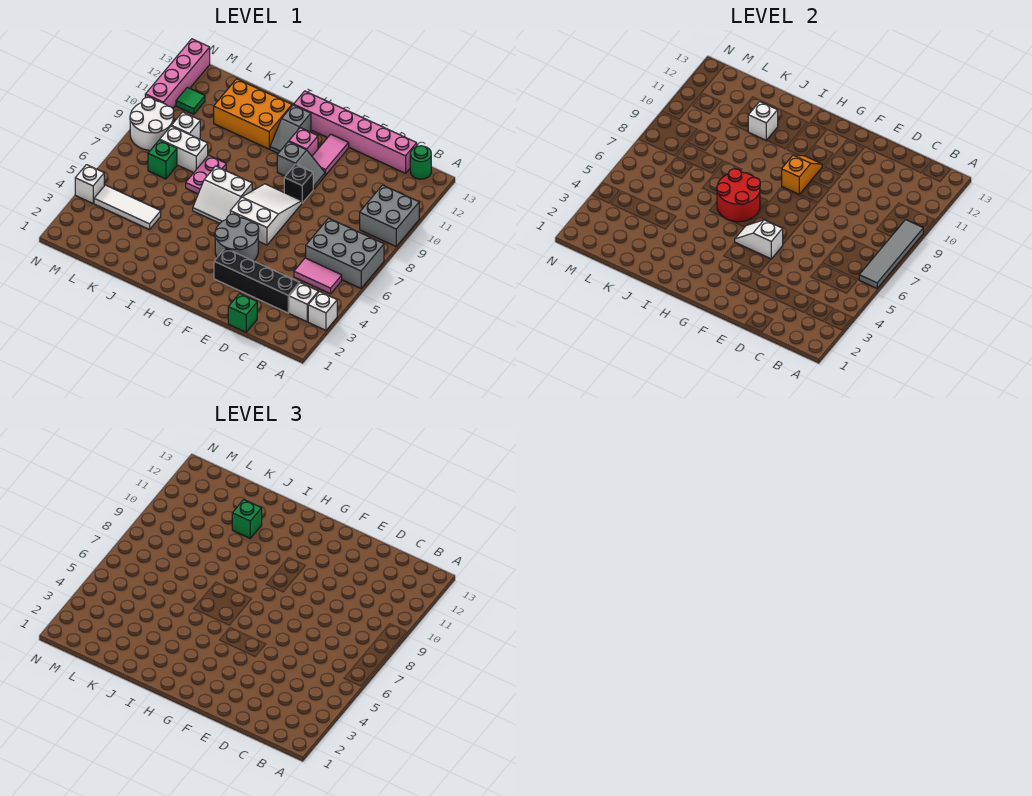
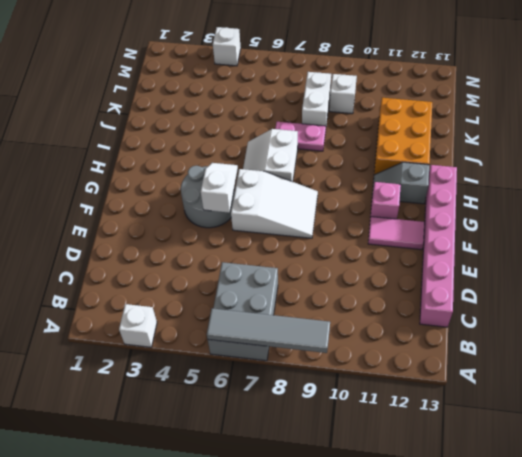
none -> grey 2x2 brick [360,185,419,246]
none -> white 1x1 brick [289,283,318,322]
none -> pink 1x2 tile [294,258,342,294]
none -> green 1x1 round brick [410,146,431,179]

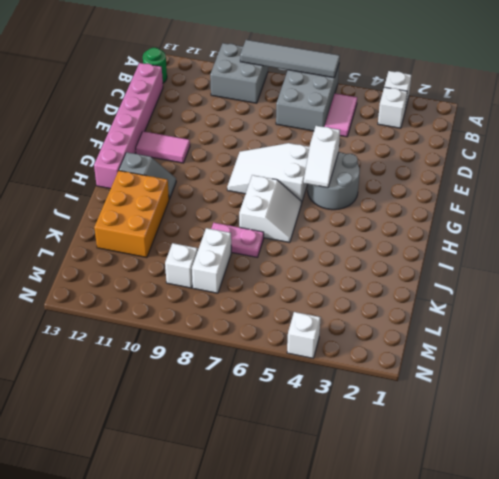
none -> black 1x4 brick [214,248,300,313]
none -> green 1x1 brick [228,293,257,332]
none -> black 1x1 brick [284,164,313,203]
none -> grey 1x2 slope [277,142,325,189]

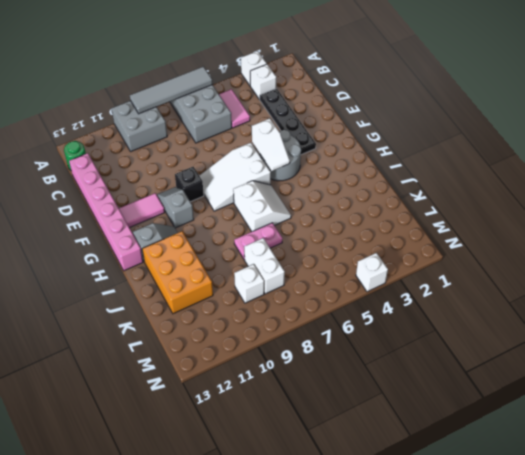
black 1x4 plate [259,88,316,155] -> black 1x4 brick [214,248,300,313]
none -> green 1x1 brick [228,293,257,332]
none -> pink 1x1 brick [289,128,318,156]
none -> white 1x3 tile [94,185,161,230]
none -> green 1x1 brick [148,140,177,179]

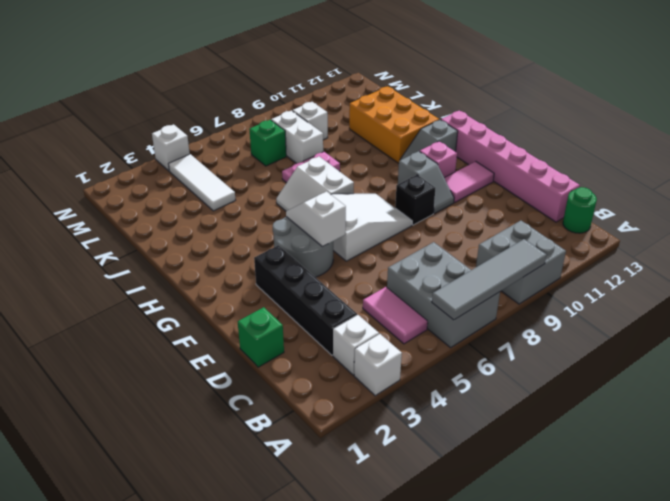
none -> white 2x2 round brick [130,97,174,150]
none -> green 1x1 tile [176,87,205,114]
none -> pink 1x4 brick [145,39,210,108]
none -> orange 1x2 slope [782,155,822,194]

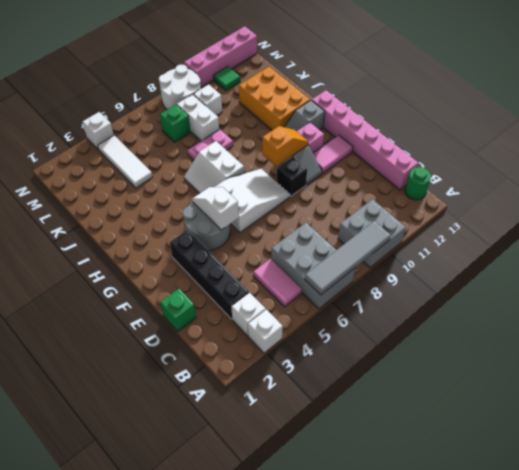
none -> red 2x2 round brick [717,169,760,222]
none -> white 1x1 brick [748,102,778,140]
none -> green 1x1 brick [232,500,262,538]

